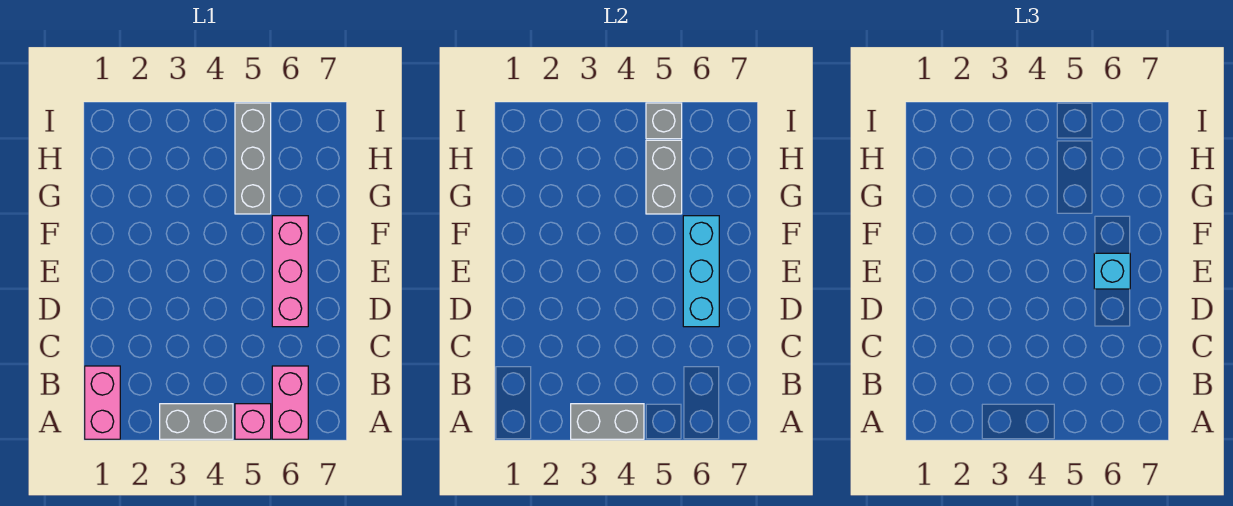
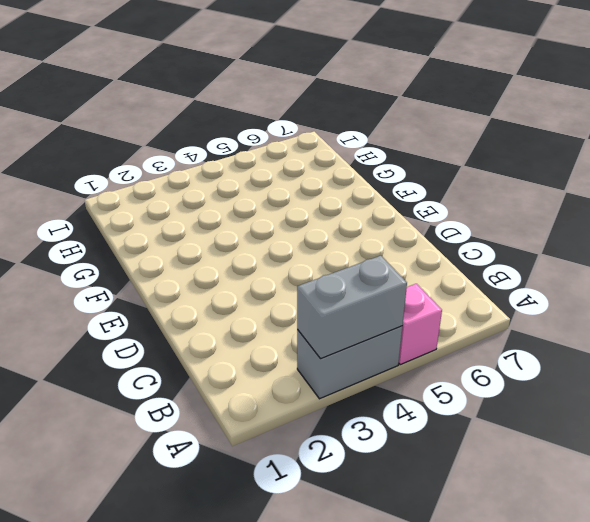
none -> pink 1x2 brick [85,366,120,439]
none -> pink 1x2 brick [272,366,308,439]

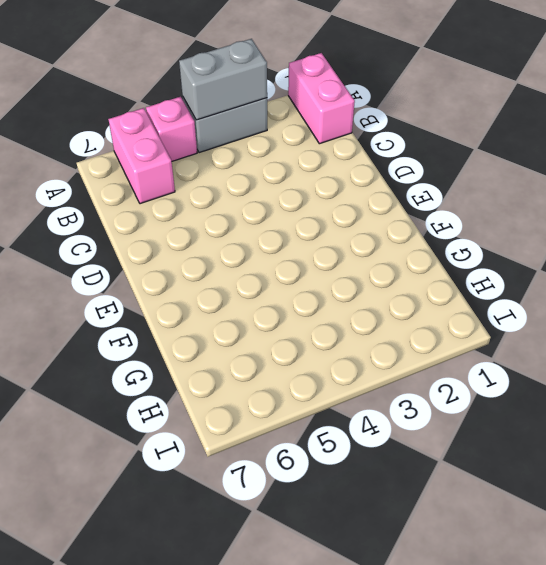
none -> pink 1x3 brick [272,216,308,327]
none -> grey 1x3 brick [235,103,271,214]

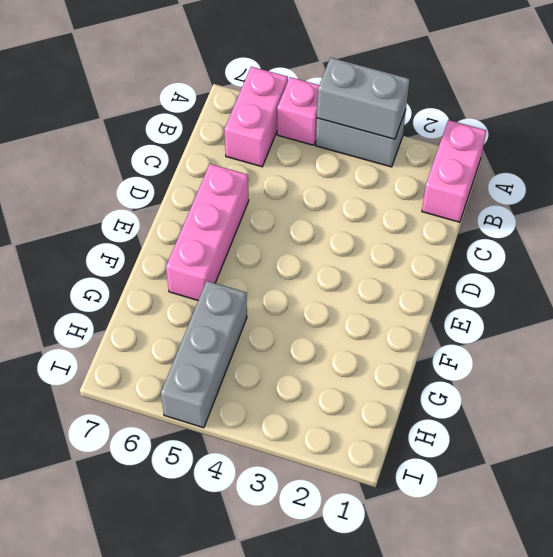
none -> cyan 1x3 brick [683,216,719,327]
none -> grey 1x2 brick [646,140,682,214]

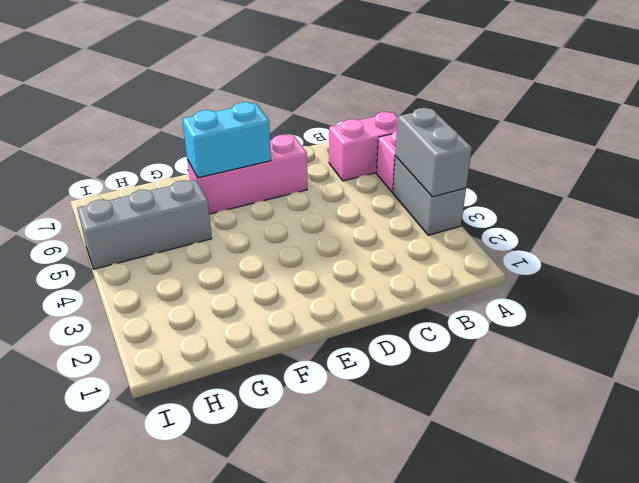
cyan 1x2 brick [182,102,271,178] -> cyan 1x3 brick [683,216,719,327]
none -> pink 1x2 brick [85,366,120,439]
none -> grey 1x2 brick [646,140,682,214]

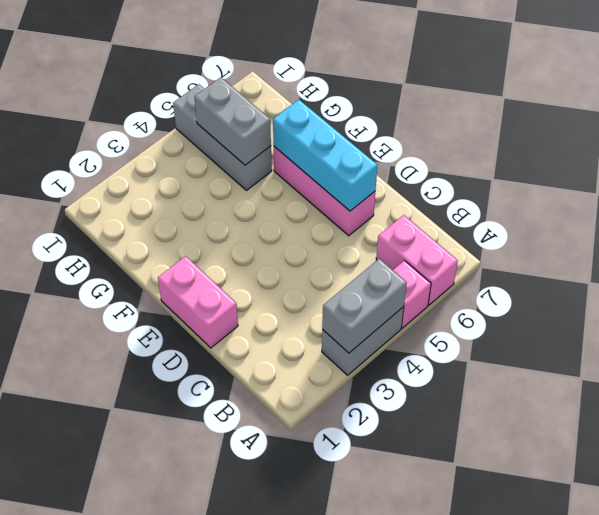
pink 1x2 brick [158,256,238,348] -> pink 1x2 brick moved to [85,366,120,439]
none -> grey 1x1 brick [646,103,682,139]
none -> cyan 1x1 brick [1094,253,1130,289]

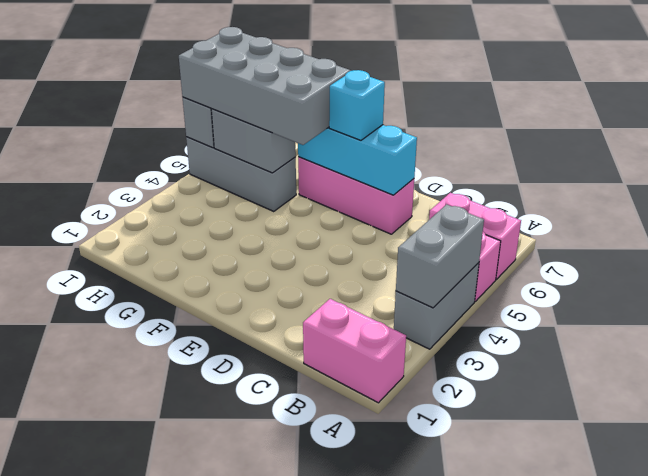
grey 2x4 brick [179,27,351,145] -> none

